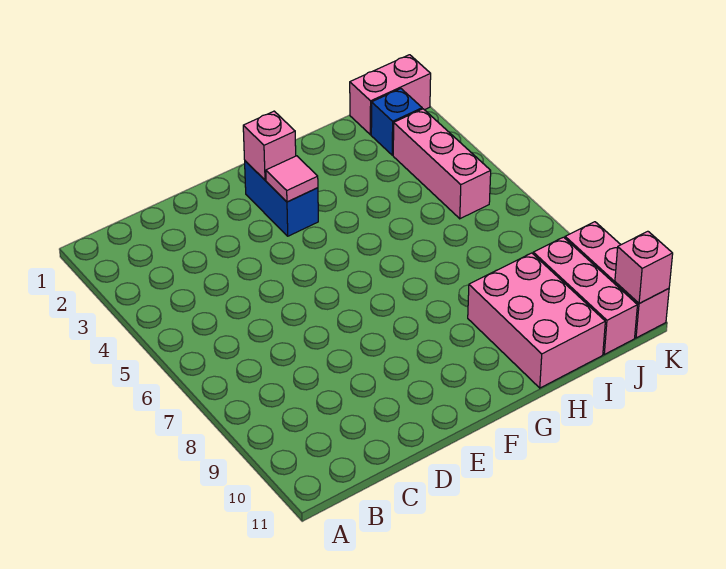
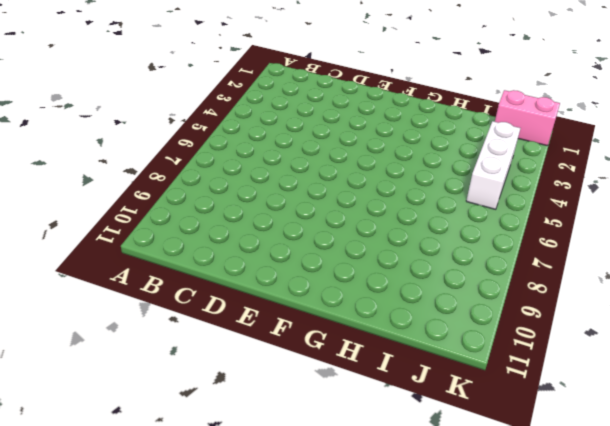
white 1x3 brick [466,121,521,209] -> pink 1x3 brick [393,109,491,219]
none -> blue 1x2 brick [245,161,318,236]
none -> pink 2x3 brick [468,253,605,388]

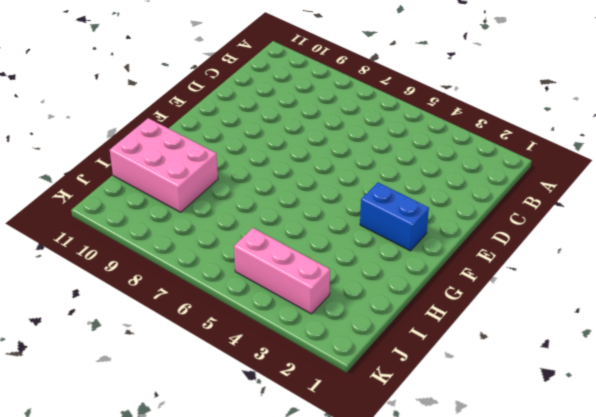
none -> pink 1x2 brick [350,55,431,135]
none -> blue 1x1 brick [371,89,422,155]

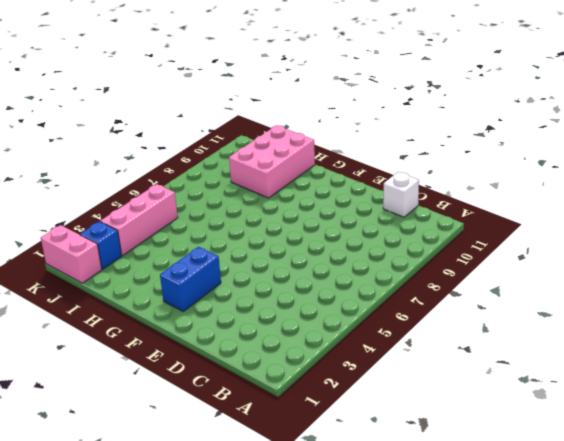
white 1x1 brick [383,172,419,217] -> none
none -> pink 1x3 brick [533,237,637,354]
none -> pink 1x3 brick [565,222,669,338]

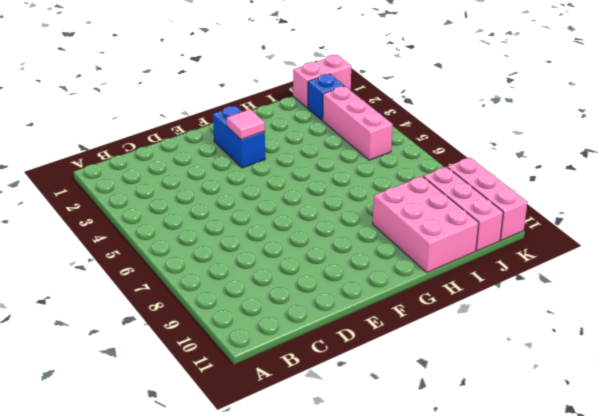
none -> pink 1x1 brick [243,111,296,180]
none -> pink 1x1 brick [615,231,673,304]

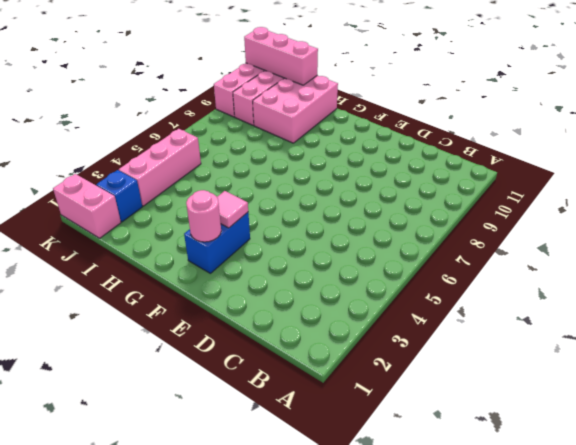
pink 1x1 round brick [186,190,221,242] -> pink 1x1 brick [243,111,296,180]
pink 1x3 brick [244,27,318,85] -> pink 1x1 brick [615,231,673,304]

